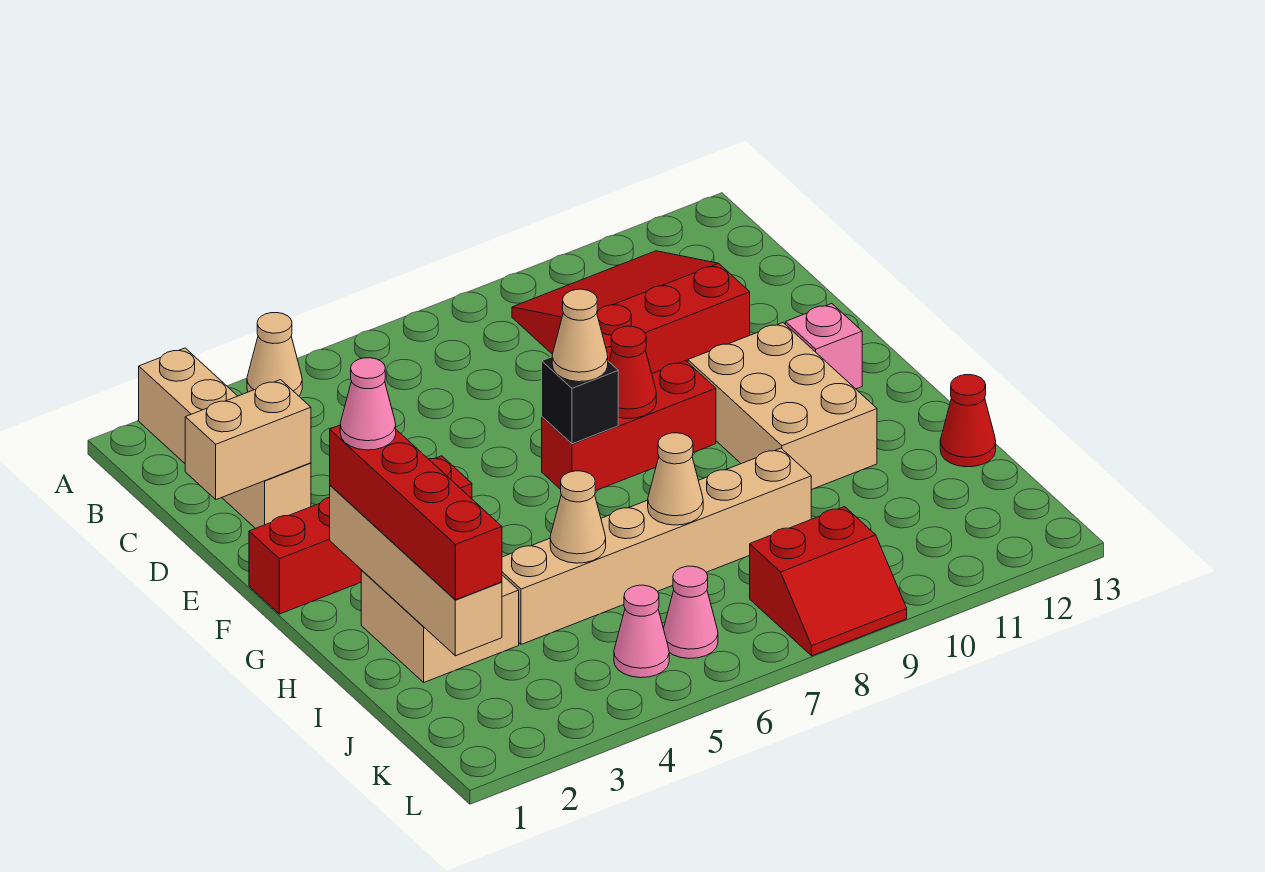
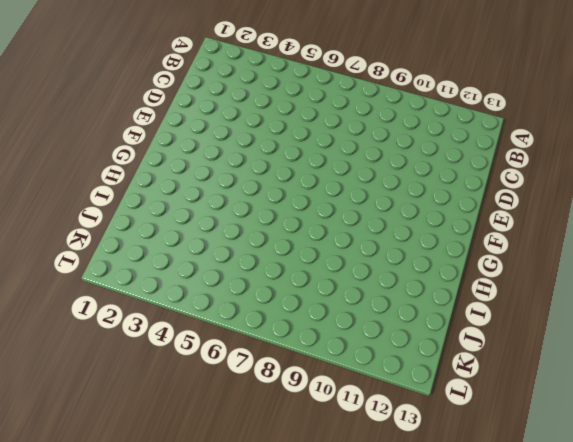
none -> tan 1x4 brick [139,348,311,529]
none -> tan 1x1 cone [247,313,302,396]
none -> red 3x3 slope [512,251,750,373]

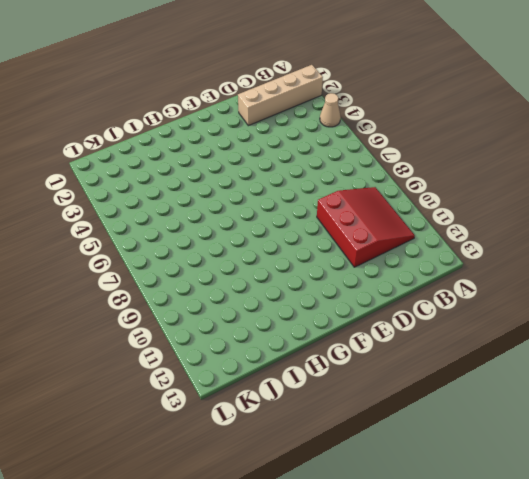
none -> red 1x4 brick [249,456,472,614]
none -> red 1x3 brick [542,361,716,491]
none -> tan 2x3 brick [688,323,877,490]

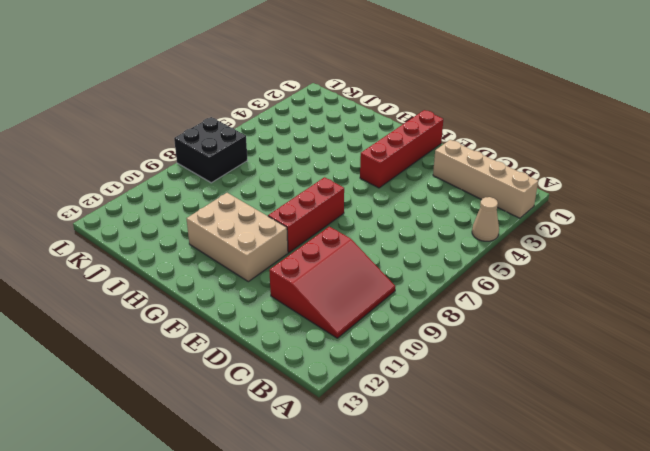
black 2x2 brick [174,117,247,183] -> red 2x2 slope [750,507,907,656]
none -> pink 1x1 brick [785,304,862,389]
none -> tan 2x2 brick [361,571,519,682]
none -> tan 1x6 brick [502,448,811,644]

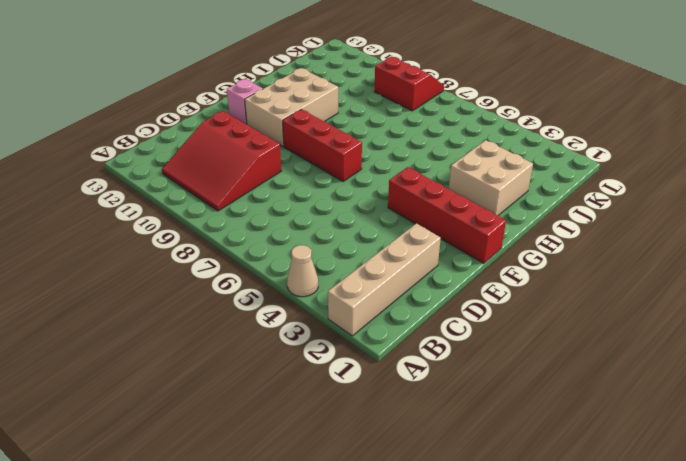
none -> tan 1x6 brick [502,448,811,644]
none -> red 1x1 cone [940,375,996,467]
none -> pink 1x1 cone [614,585,669,678]

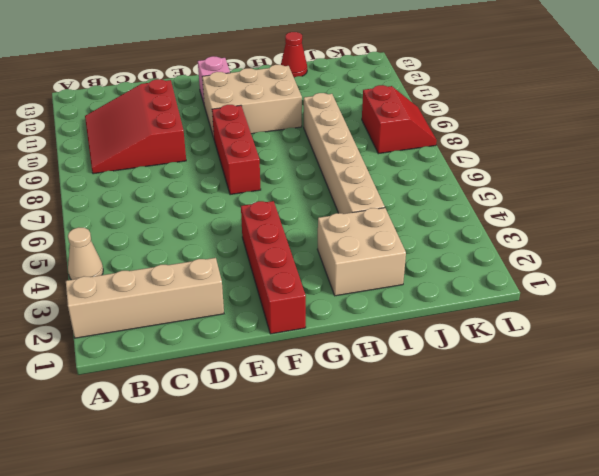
none -> pink 1x1 cone [614,585,669,678]
none -> pink 1x1 cone [664,566,718,659]
none -> tan 1x2 brick [185,380,311,500]

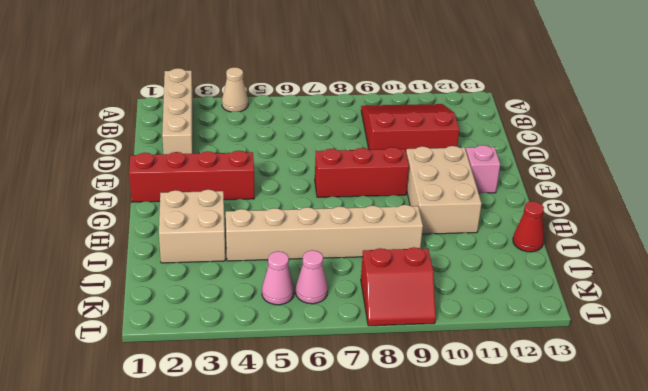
none -> tan 1x2 brick [185,380,311,500]
none -> black 1x1 brick [542,357,618,444]
none -> red 1x1 cone [609,326,656,419]

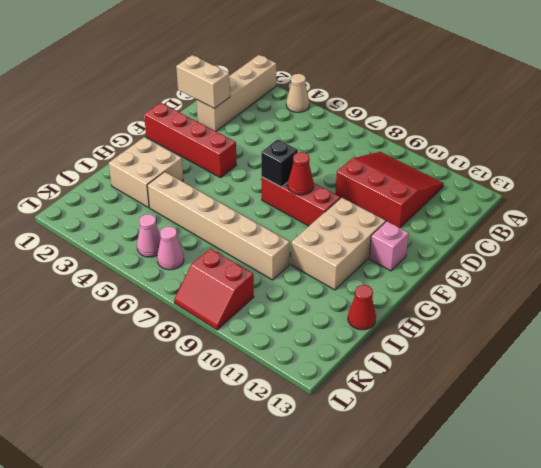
none -> tan 1x4 brick [330,485,502,656]
none -> tan 1x1 cone [550,471,606,563]
none -> tan 1x1 cone [648,433,703,525]

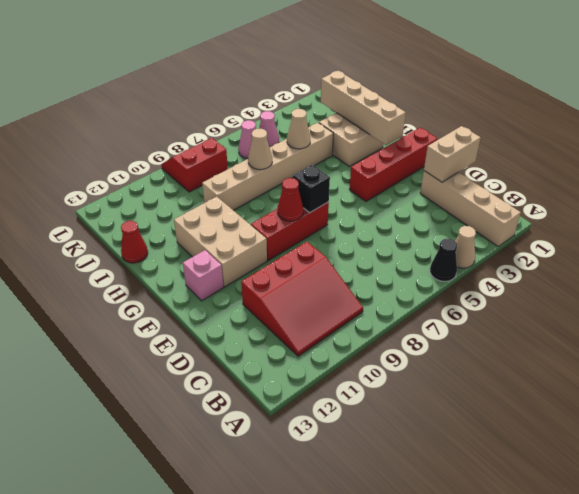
black 1x1 cone [430,239,457,281] -> none
none -> tan 1x1 cone [552,289,608,382]
none -> red 1x4 brick [330,425,502,600]
none -> pink 1x1 cone [340,358,396,450]

